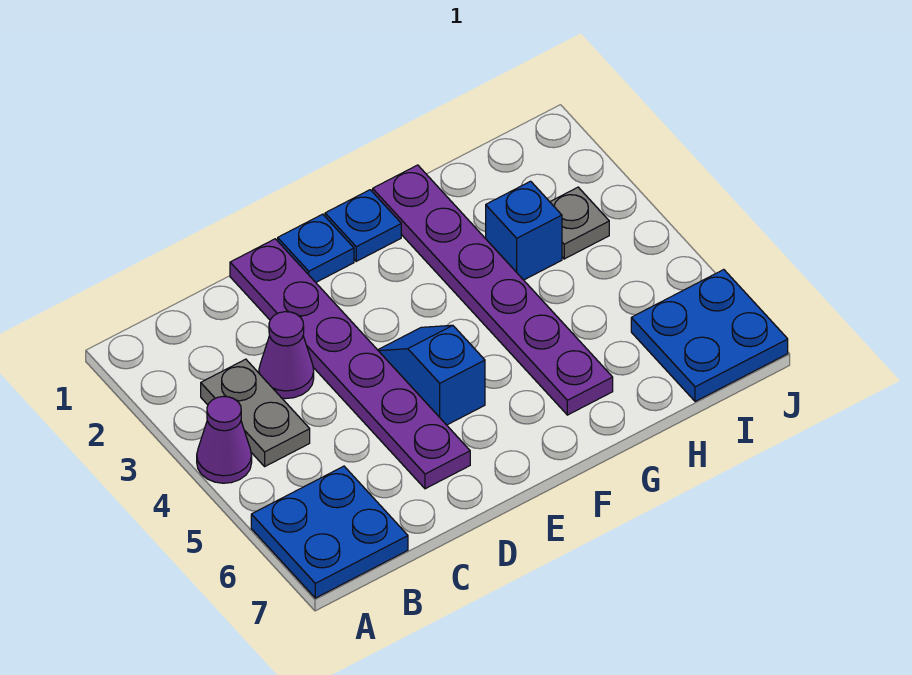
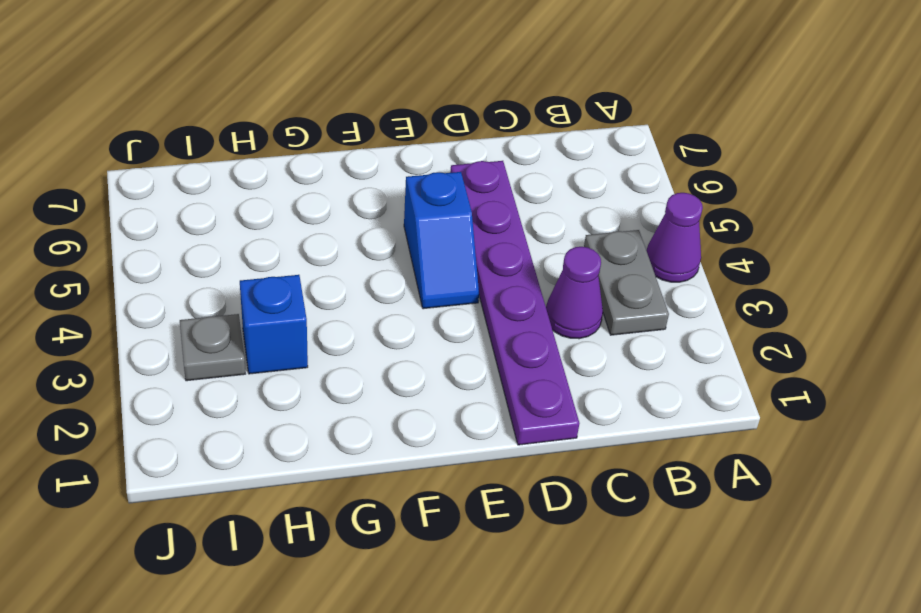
none -> blue 2x2 plate [251,466,408,598]
none -> blue 1x1 plate [278,214,354,282]
none -> blue 1x1 plate [325,190,401,261]

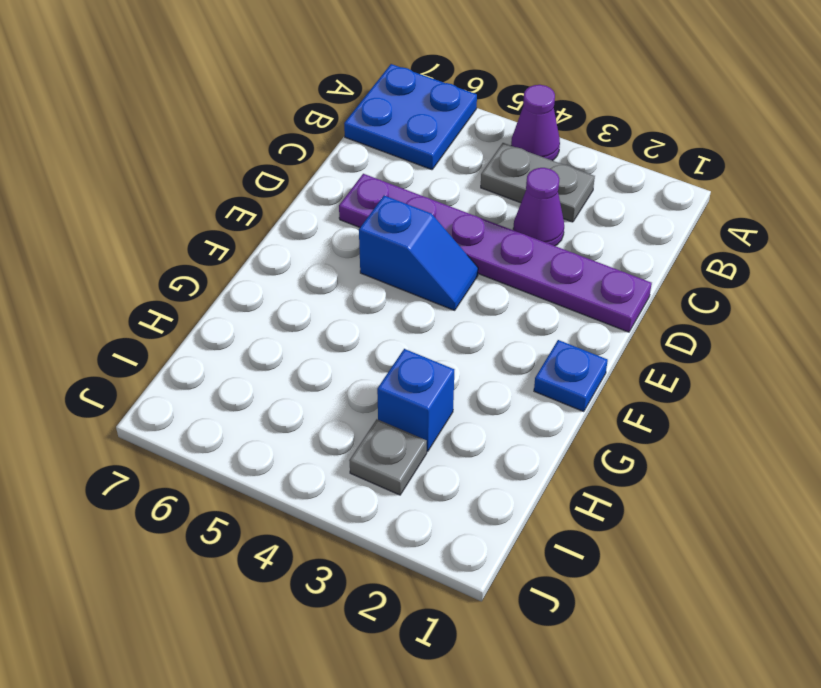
none -> blue 1x1 plate [278,214,354,282]
none -> purple 1x6 plate [373,165,613,415]
none -> blue 2x2 plate [631,270,788,402]

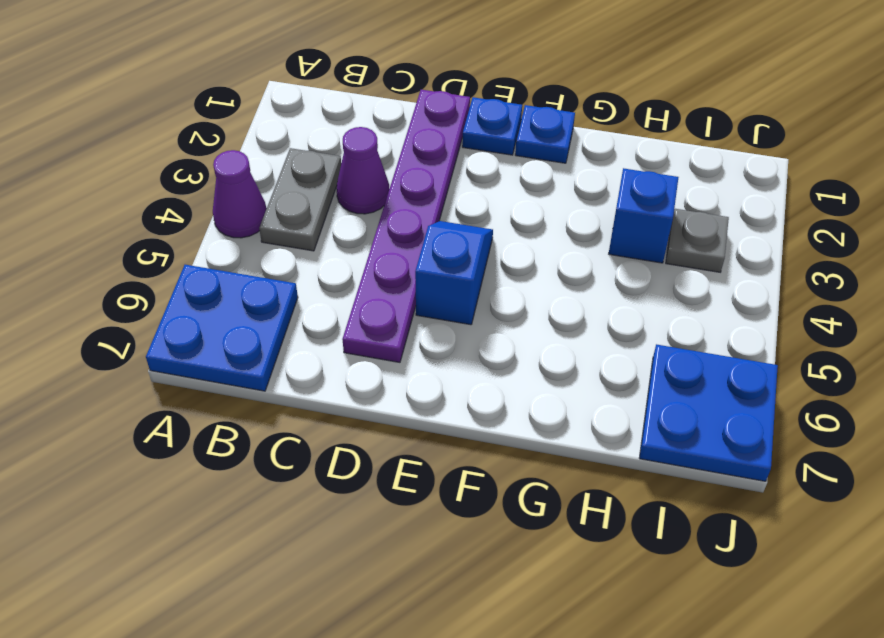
none -> purple 1x6 plate [373,165,613,415]

